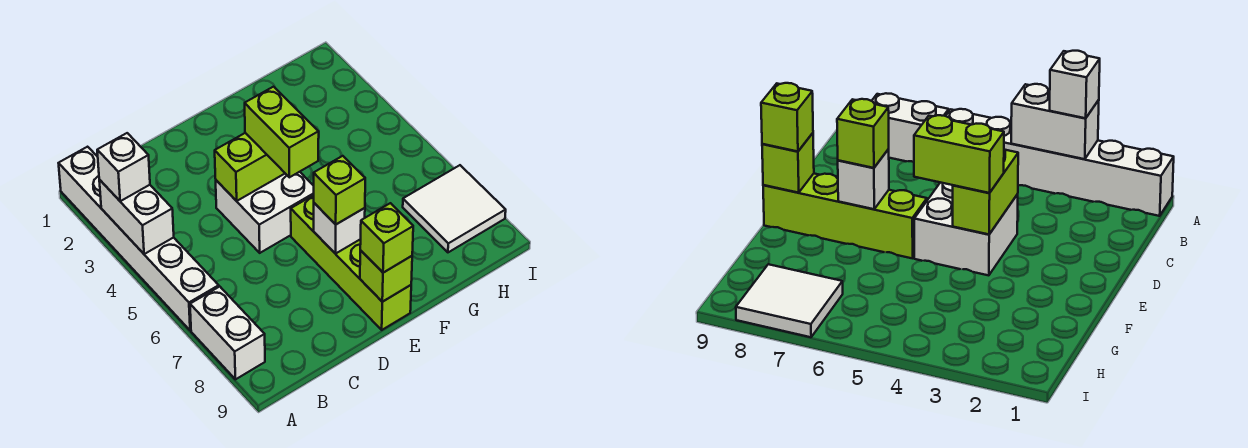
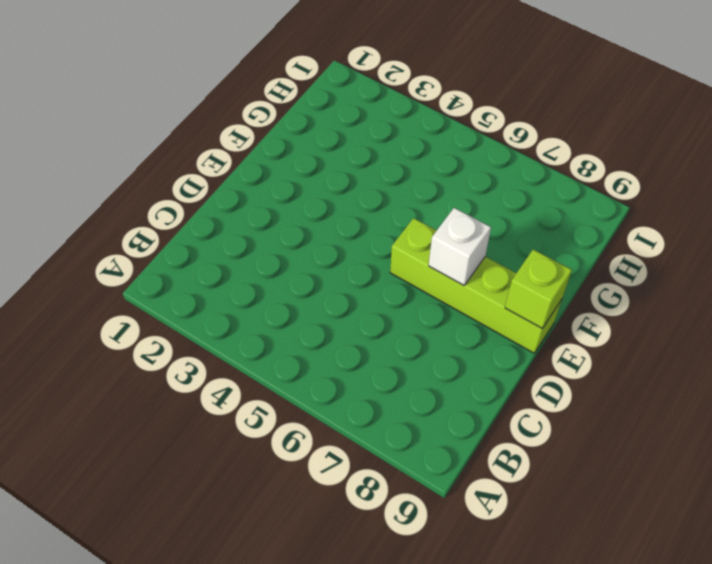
none -> white 1x6 brick [59,147,219,331]
none -> white 1x2 brick [190,287,265,379]
none -> white 2x2 brick [216,172,314,253]

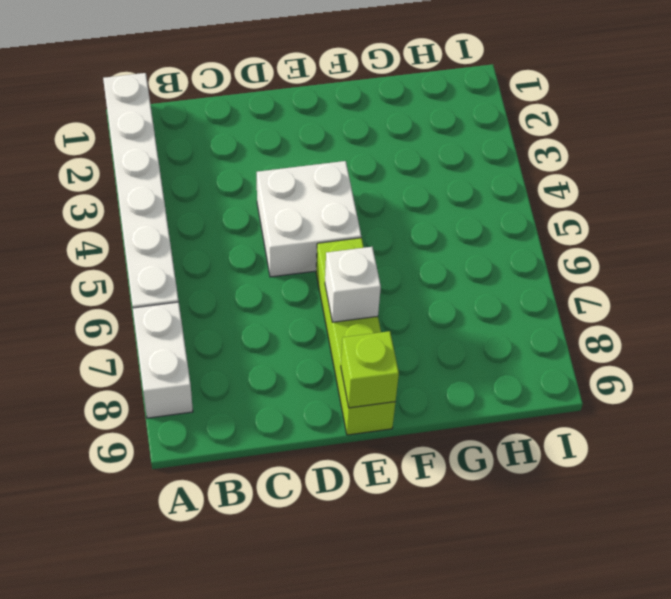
none -> white 2x2 tile [403,165,506,252]
none -> white 1x2 brick [99,180,174,254]
none -> lime 1x2 brick [215,133,285,201]

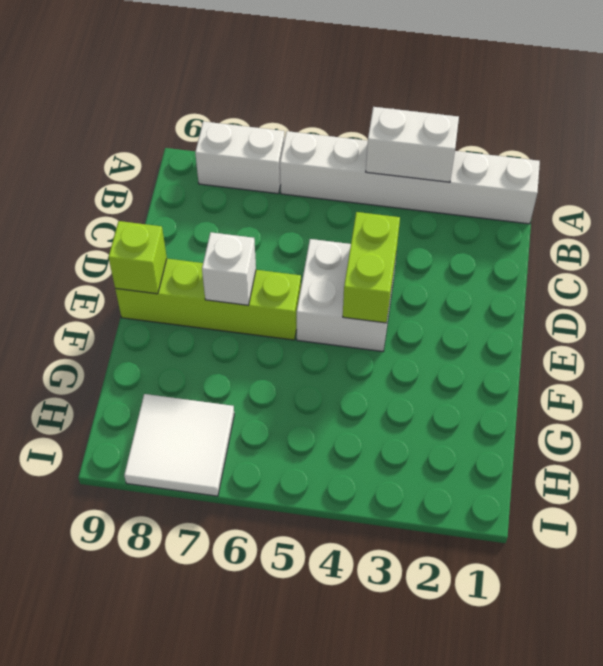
none -> white 1x1 brick [97,133,150,201]
none -> lime 1x2 brick [245,87,319,177]
none -> lime 1x1 brick [314,156,365,224]

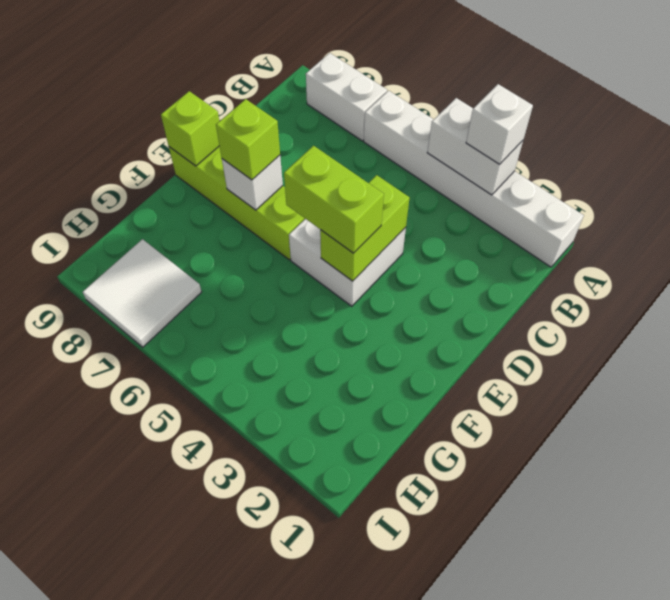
none -> lime 1x1 brick [360,203,413,273]

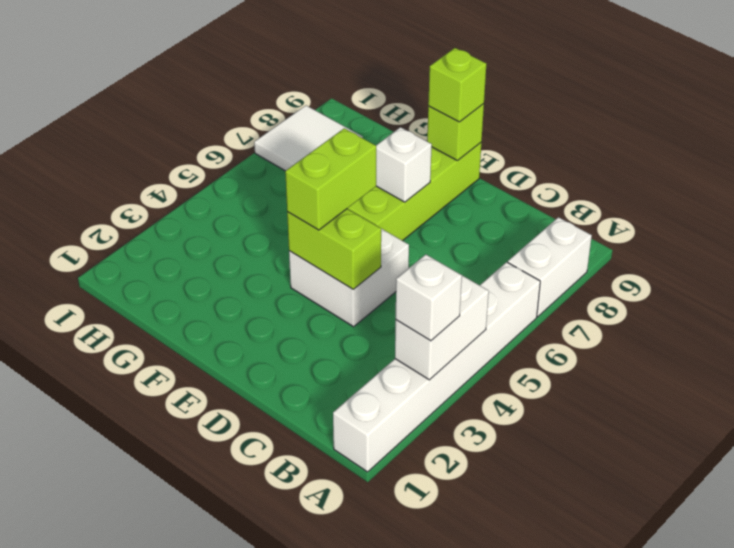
none -> lime 1x1 brick [314,156,365,224]

